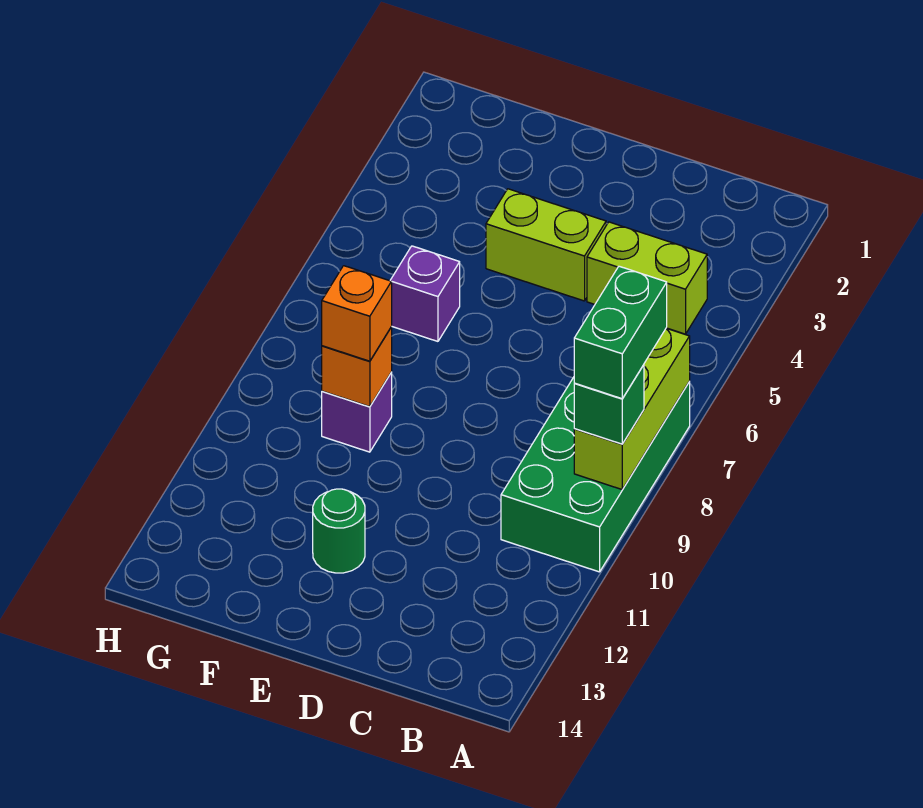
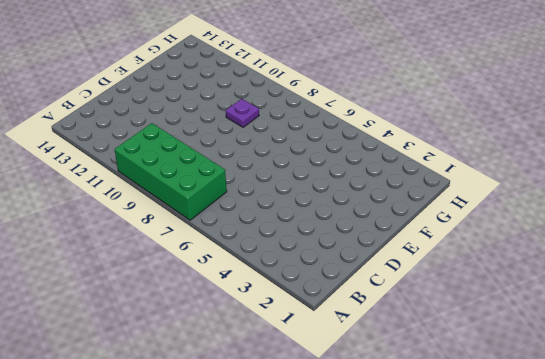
purple 1x1 plate [226,99,259,127] -> purple 1x1 brick [322,372,392,452]
none -> lime 1x2 brick [587,222,707,334]
none -> lime 1x2 brick [486,189,606,301]

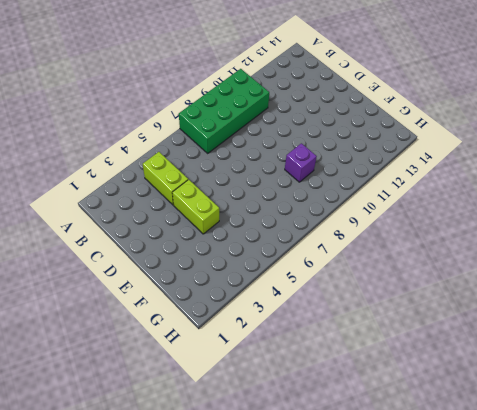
none -> green 1x1 round brick [313,489,365,573]
none -> purple 1x1 brick [390,246,460,341]

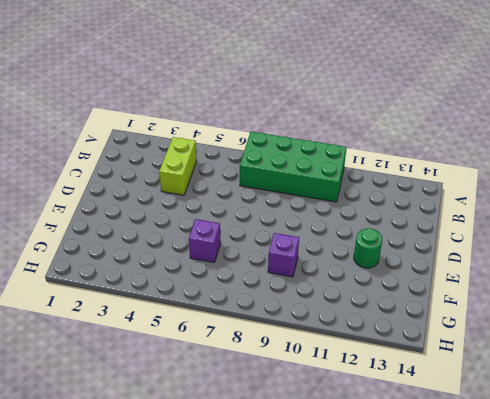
none -> lime 1x2 brick [486,189,606,301]
none -> lime 1x3 brick [574,328,690,489]

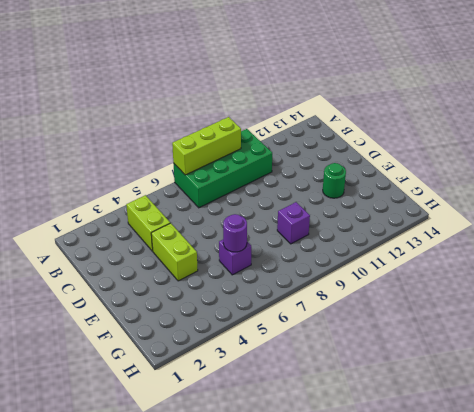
purple 1x1 round brick [223,214,247,252] -> none
none -> orange 1x1 brick [322,327,392,407]
none -> green 1x1 brick [574,365,644,444]

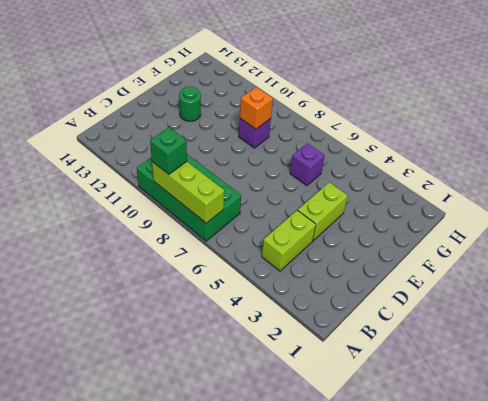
none -> orange 1x1 brick [322,266,392,361]
none -> green 1x2 brick [574,266,667,399]

